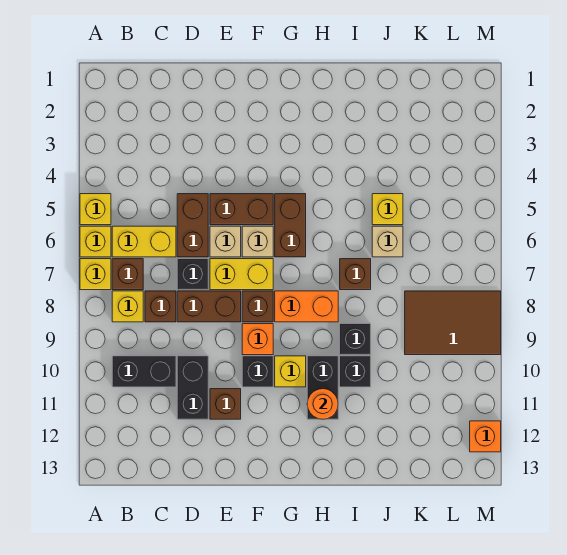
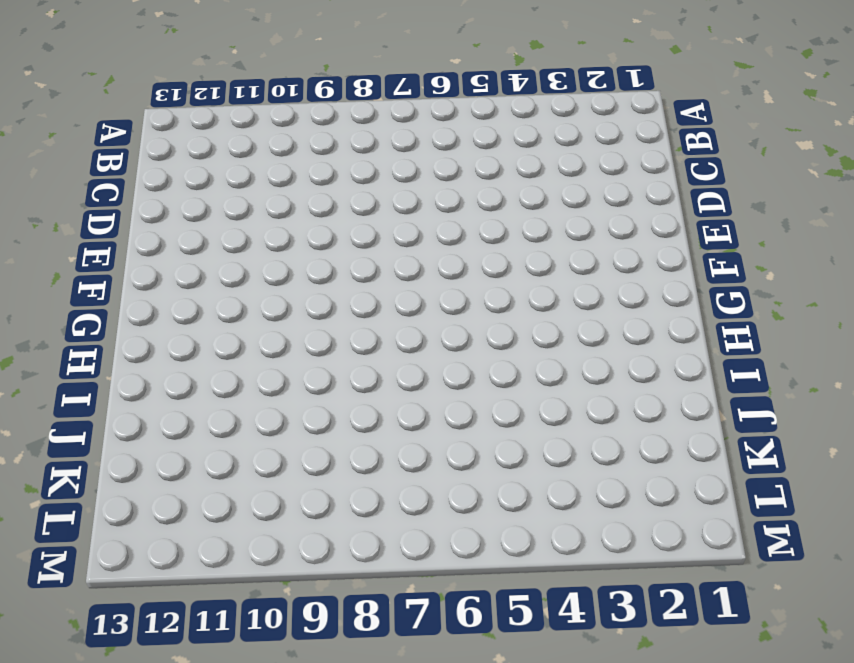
none -> yellow 1x1 brick [80,194,111,225]
none -> yellow 1x1 brick [80,226,111,257]
none -> yellow 1x1 brick [80,259,111,290]
none -> yellow 1x2 brick [112,226,176,257]

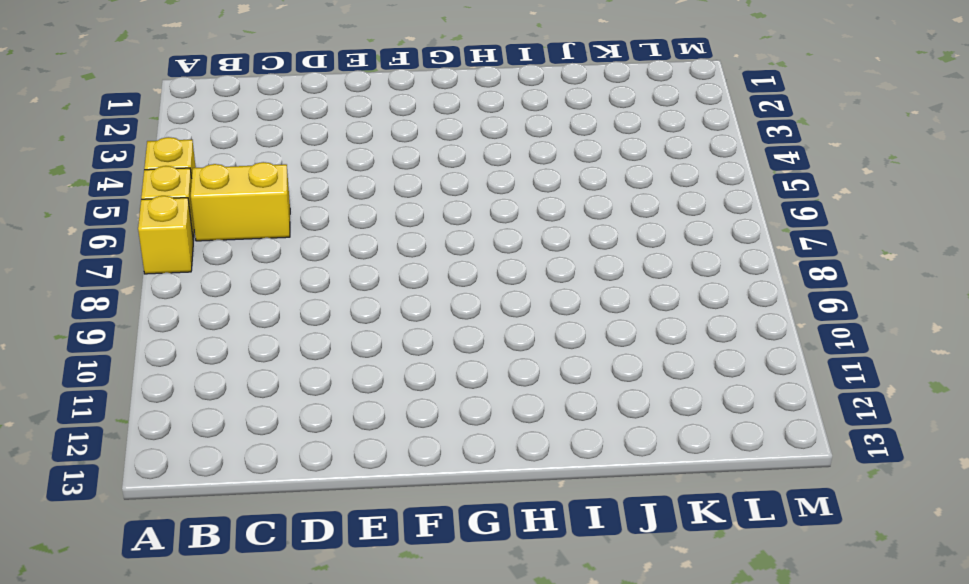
none -> brown 1x1 brick [112,259,143,290]
none -> yellow 1x1 brick [112,291,143,322]
none -> black 1x2 brick [112,356,176,387]
none -> brown 1x1 brick [145,291,176,322]

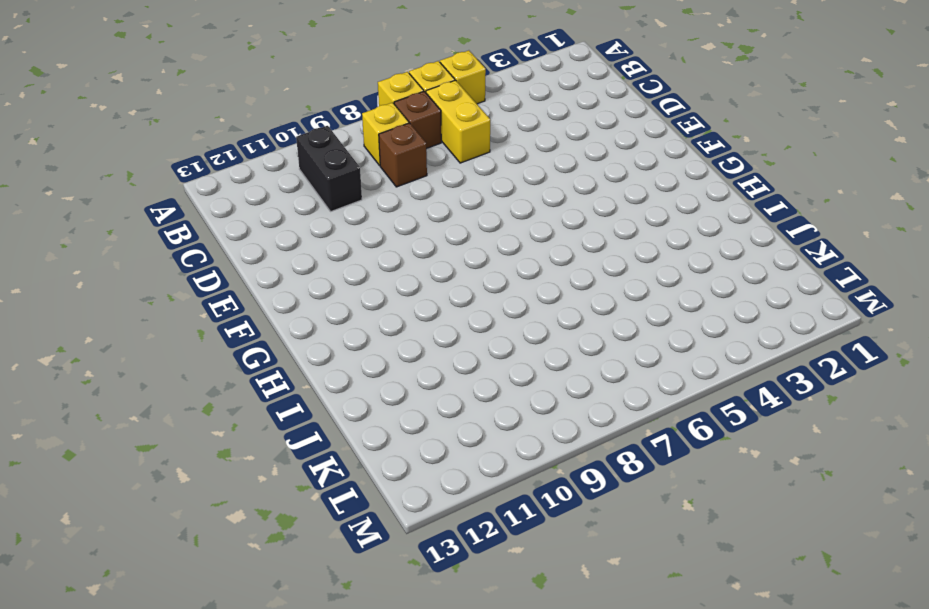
none -> brown 1x2 brick [177,194,208,257]
none -> black 1x1 brick [177,259,208,290]
none -> brown 1x2 brick [177,291,241,322]
none -> black 1x2 brick [177,356,208,419]

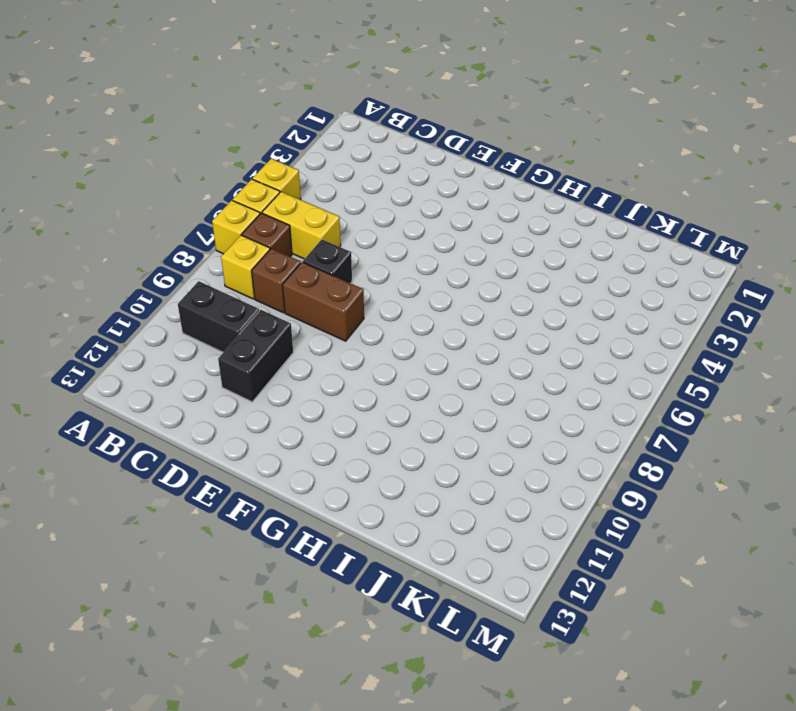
none -> brown 1x2 brick [177,194,208,257]
none -> brown 1x2 brick [210,194,273,225]
none -> tan 1x1 brick [210,226,241,257]
none -> yellow 1x2 brick [210,259,273,290]

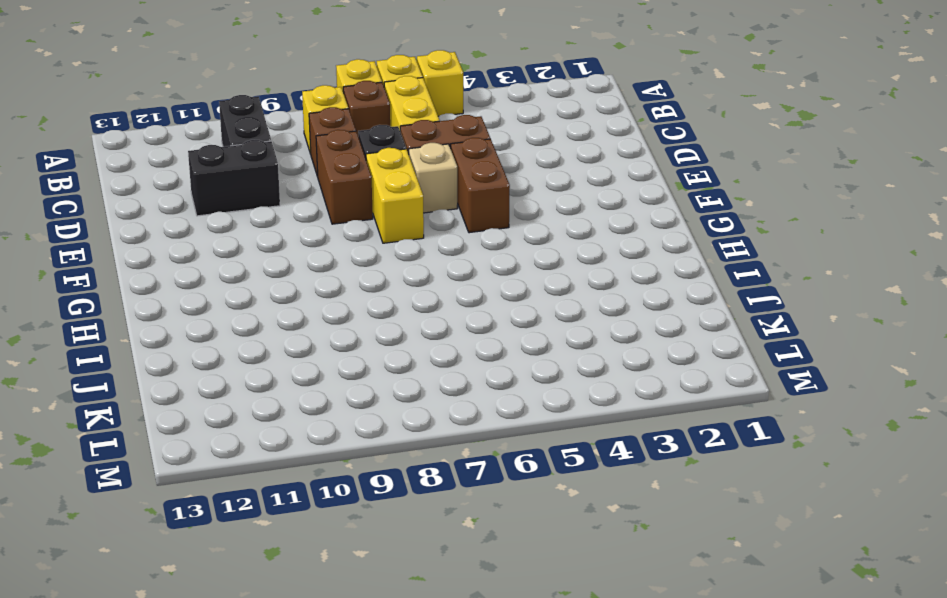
none -> brown 1x1 brick [210,389,241,419]
none -> tan 1x1 brick [242,226,273,257]
none -> brown 1x1 brick [242,291,273,322]
none -> orange 1x1 brick [242,324,273,355]

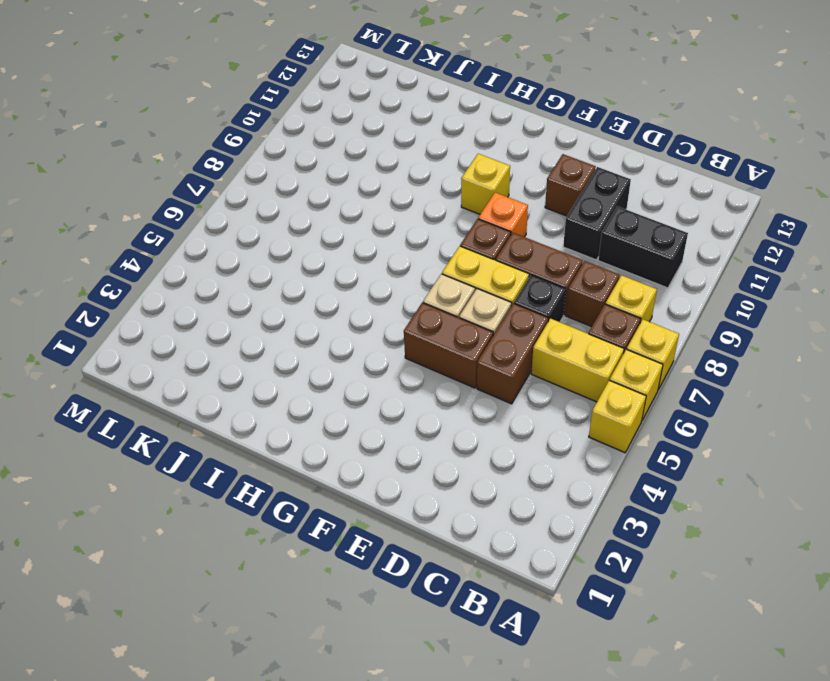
none -> black 1x1 brick [242,356,273,387]
none -> brown 1x2 brick [275,194,306,257]
none -> orange 1x2 brick [275,291,338,322]
none -> black 1x2 brick [307,356,338,419]

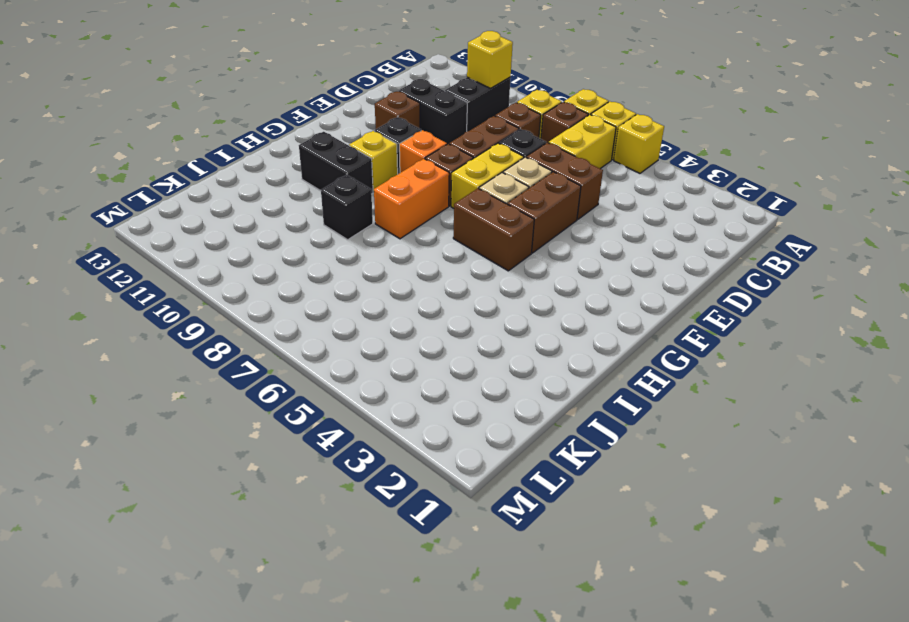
yellow 1x1 brick [467,31,513,88] -> yellow 1x1 brick moved to [372,194,403,225]
none -> brown 1x1 brick [340,259,371,290]
none -> black 1x1 brick [340,356,371,387]
none -> tan 1x1 brick [372,226,403,257]
none -> brown 2x3 tile [405,291,501,355]

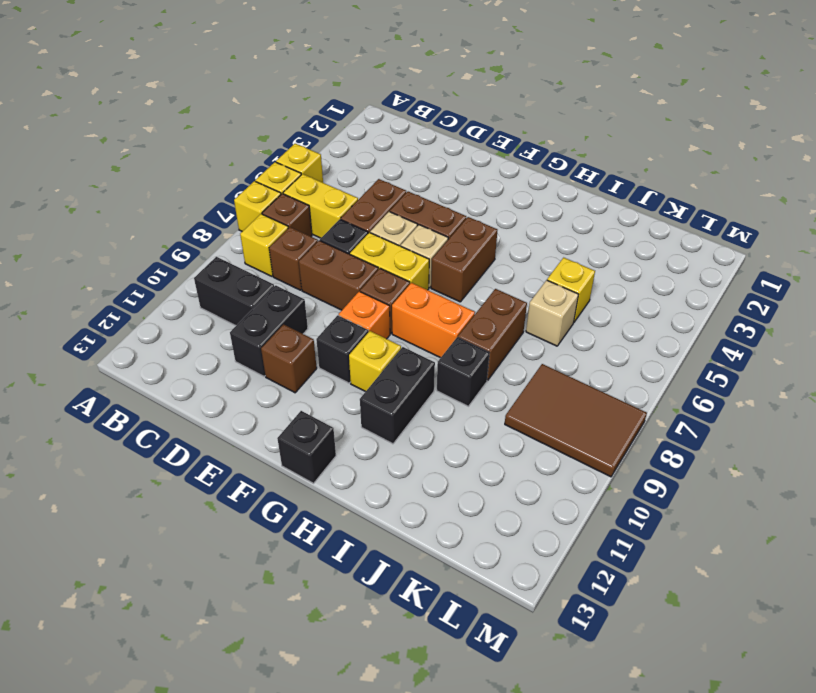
black 1x1 brick [277,411,336,483] -> black 1x1 brick moved to [340,356,371,387]
brown 1x2 brick [458,289,527,380] -> brown 1x1 brick [340,259,371,290]
none -> orange 1x1 brick [470,421,501,452]
none -> orange 1x1 round brick [307,389,338,419]

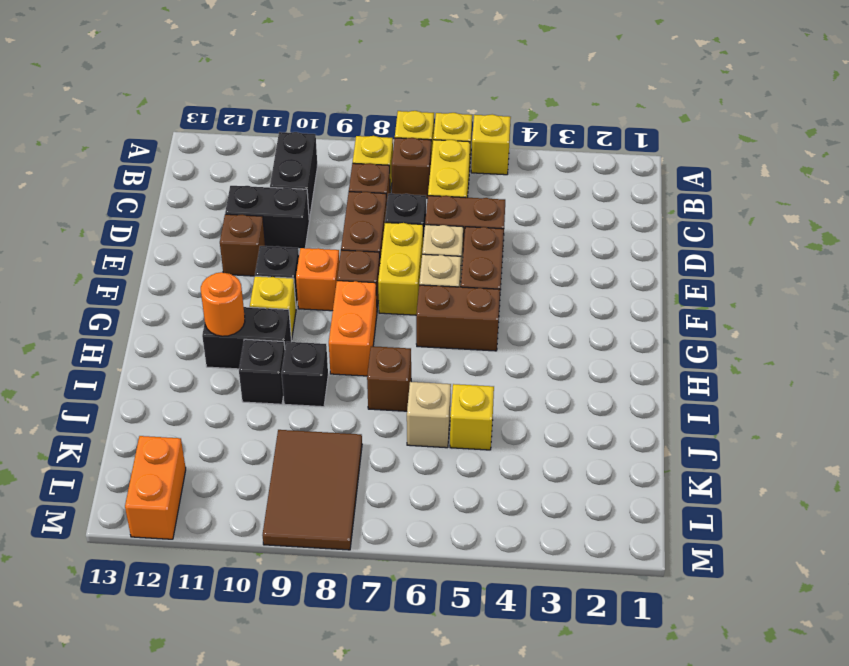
orange 1x2 brick [125,436,186,539] -> orange 1x1 brick [470,421,501,452]

